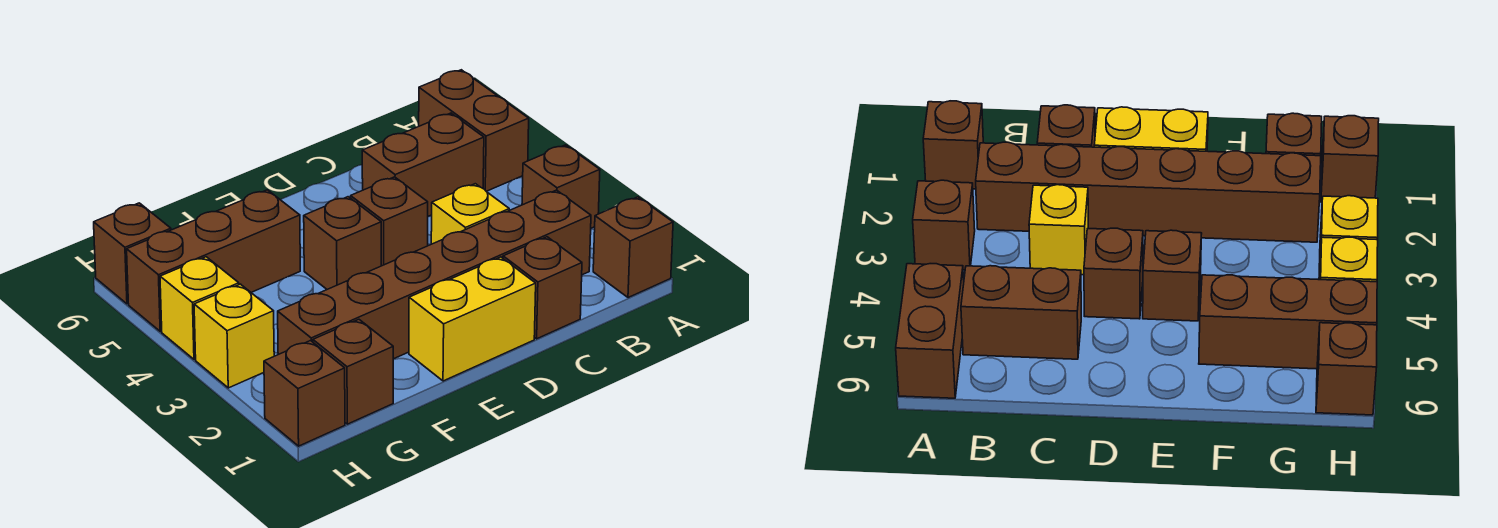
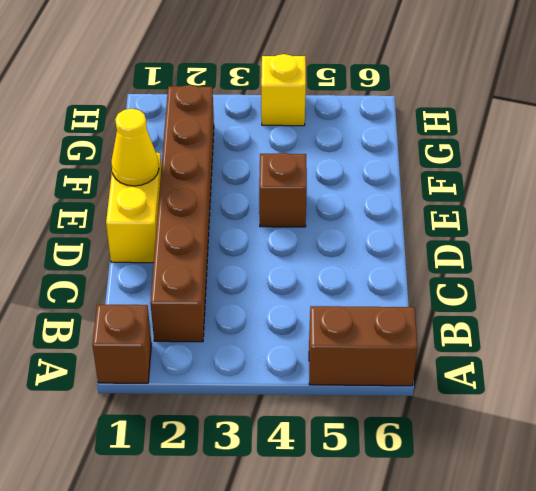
yellow 1x1 cone [111,109,159,186] -> none
none -> brown 1x1 brick [522,145,600,228]
none -> brown 1x2 brick [362,113,484,216]
none -> brown 1x1 brick [503,237,582,339]

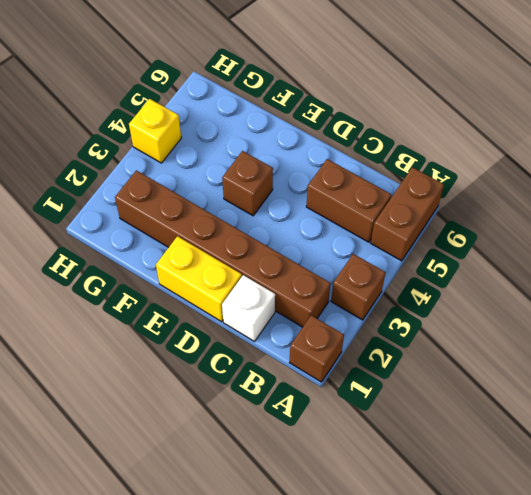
white 1x1 brick [222,275,275,341] -> brown 1x1 brick [503,237,582,339]
none -> yellow 1x1 brick [431,184,509,244]
none -> brown 1x1 brick [351,177,428,266]
none -> brown 1x3 brick [127,190,300,331]

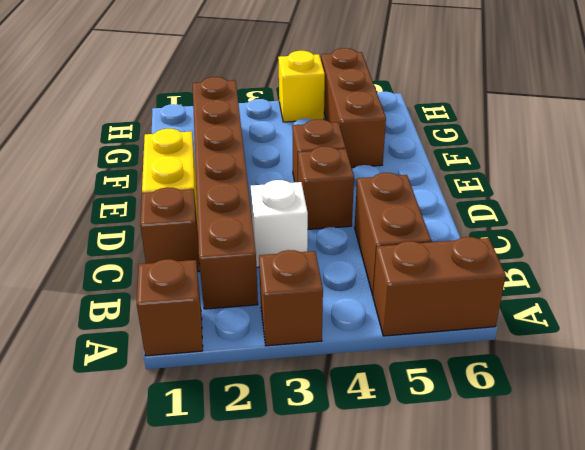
white 1x1 brick [251,180,308,267] -> yellow 1x1 brick [431,184,509,244]
none -> brown 1x1 brick [313,319,393,424]
none -> brown 1x1 brick [264,341,345,446]
none -> yellow 1x1 brick [194,284,274,388]

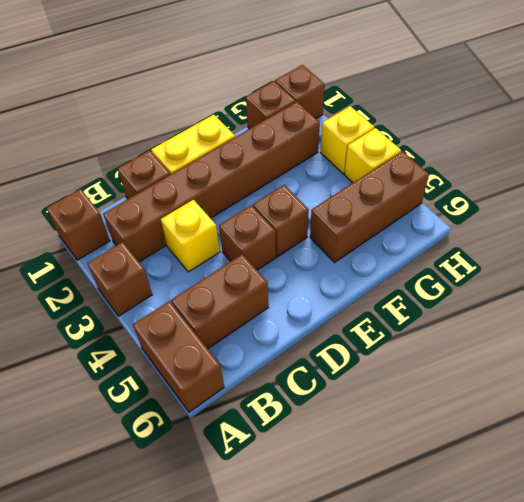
none -> brown 1x1 brick [94,203,171,304]

